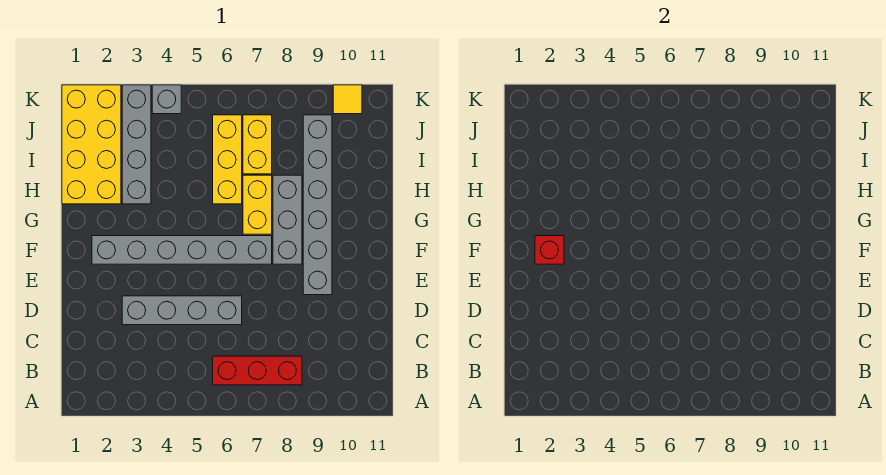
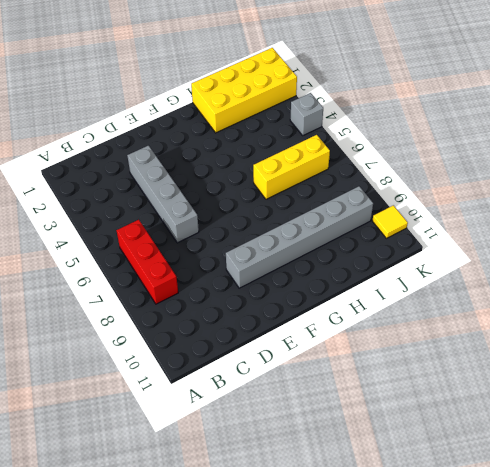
none -> grey 1x6 brick [92,236,272,264]
none -> grey 1x3 brick [273,175,302,264]
none -> yellow 1x2 brick [243,175,272,234]

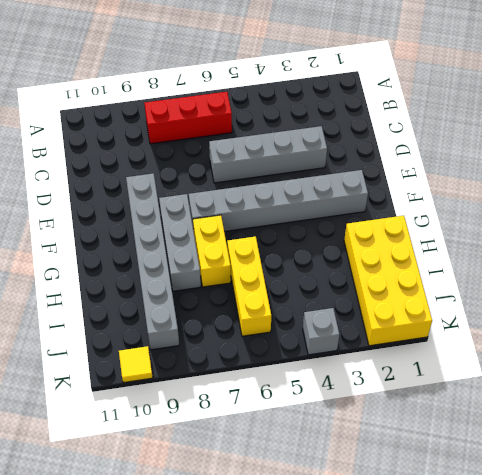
none -> grey 1x4 brick [122,85,151,204]
none -> yellow 1x2 brick [243,115,272,174]
none -> red 1x1 brick [535,236,564,264]

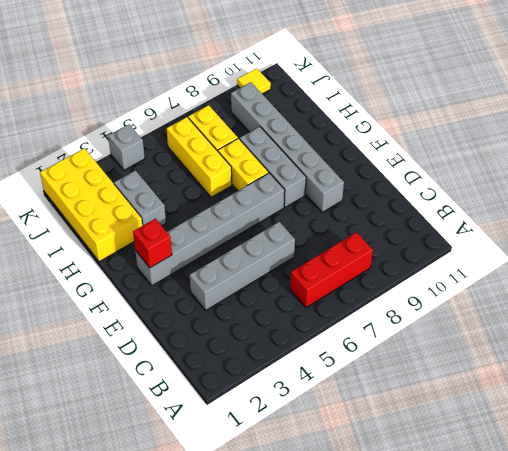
grey 1x2 brick [114,171,166,226] -> grey 1x4 brick [122,85,151,204]

